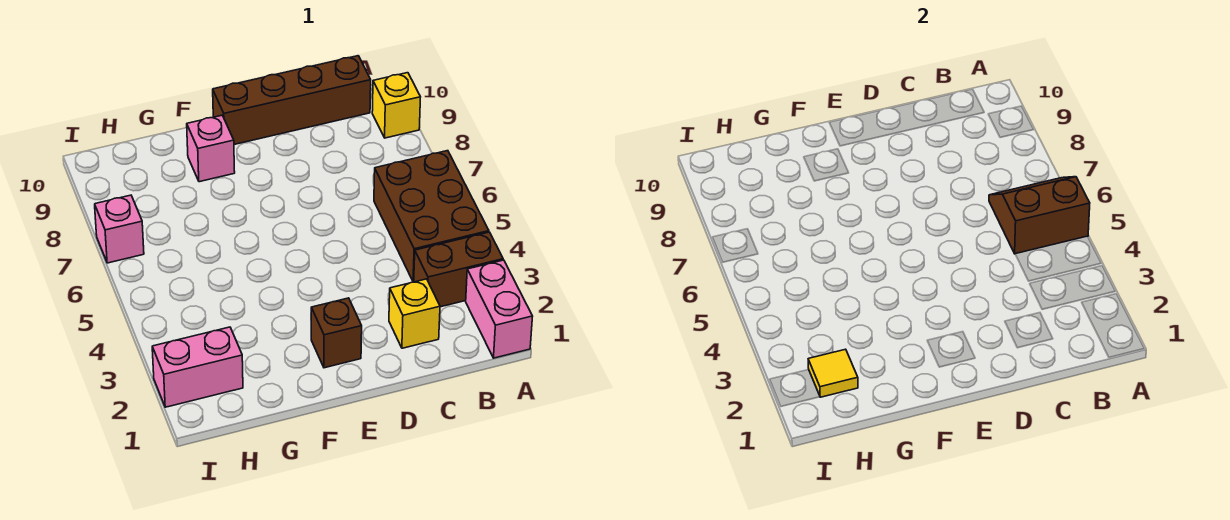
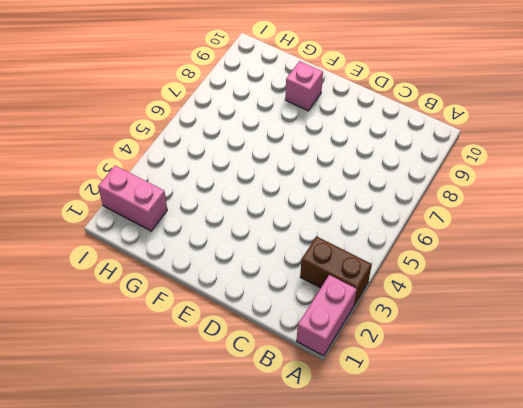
none -> brown 2x3 brick [374,151,489,282]
none -> yellow 1x1 brick [372,73,420,138]
none -> brown 1x4 brick [213,56,371,144]

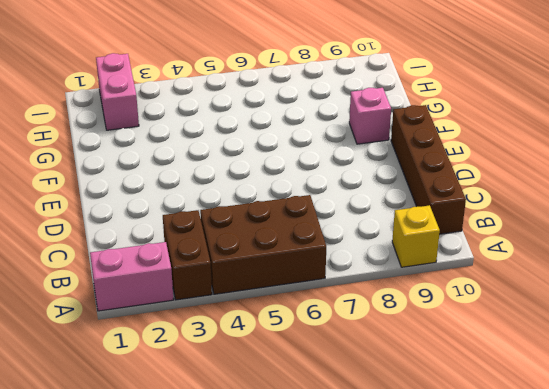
none -> yellow 1x1 brick [389,279,440,348]
none -> brown 1x1 brick [311,298,362,368]
none -> pink 1x1 brick [95,195,144,263]

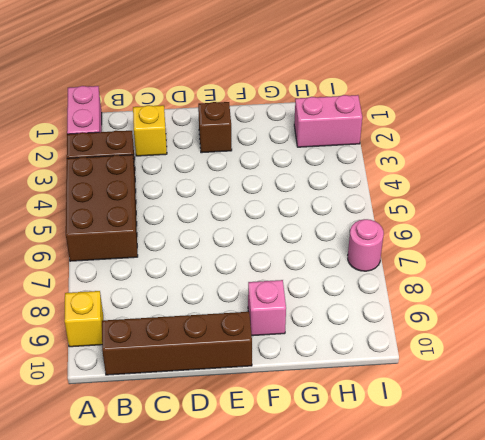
pink 1x1 round brick [348,219,384,271] -> pink 1x1 brick [95,195,144,263]
none -> brown 2x2 slope [989,177,1090,254]
none -> yellow 1x1 tile [808,349,858,397]

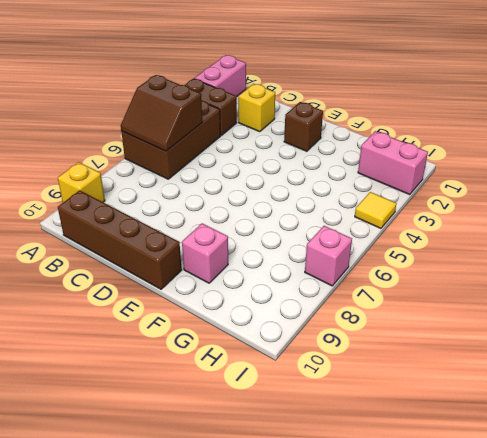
yellow 1x1 tile [355,192,396,228] -> yellow 1x1 tile moved to [808,349,858,397]

